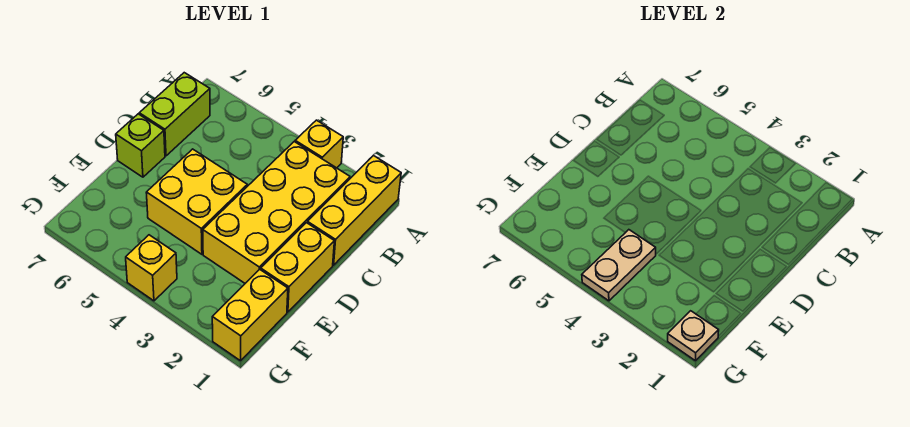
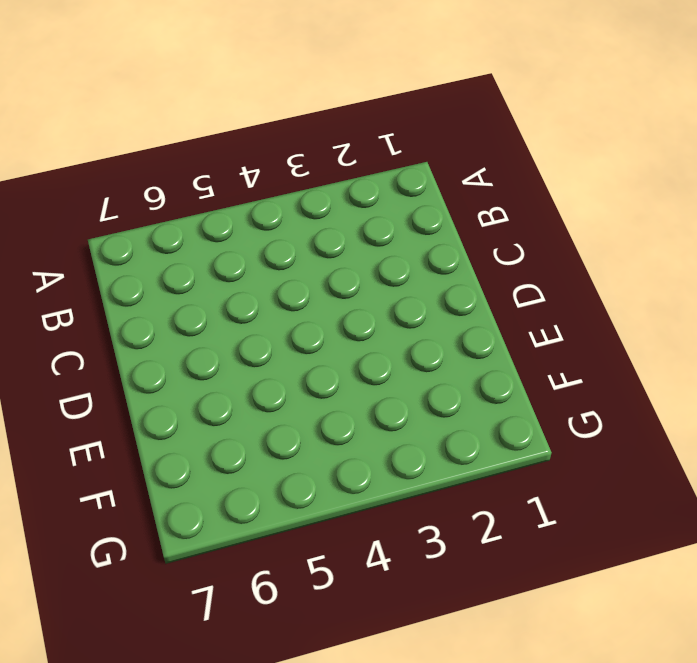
none -> yellow 1x3 brick [307,156,401,265]
none -> yellow 1x1 brick [295,120,343,168]

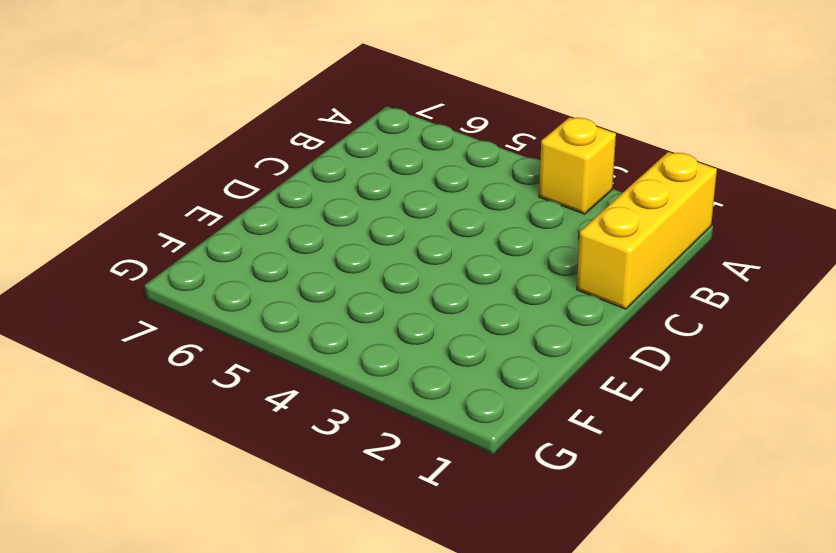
none -> yellow 2x4 brick [203,142,350,283]
none -> lime 1x2 brick [139,73,210,156]

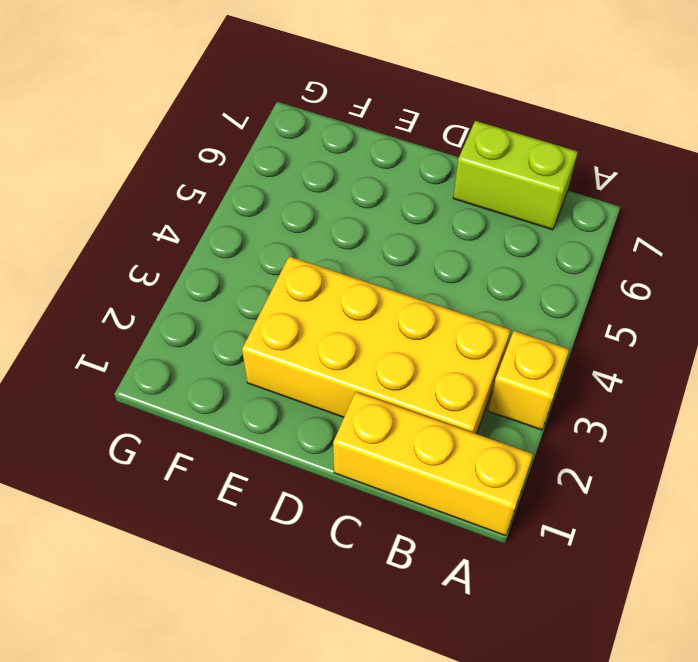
none -> yellow 1x2 brick [261,223,334,312]
none -> yellow 2x2 brick [146,149,247,254]

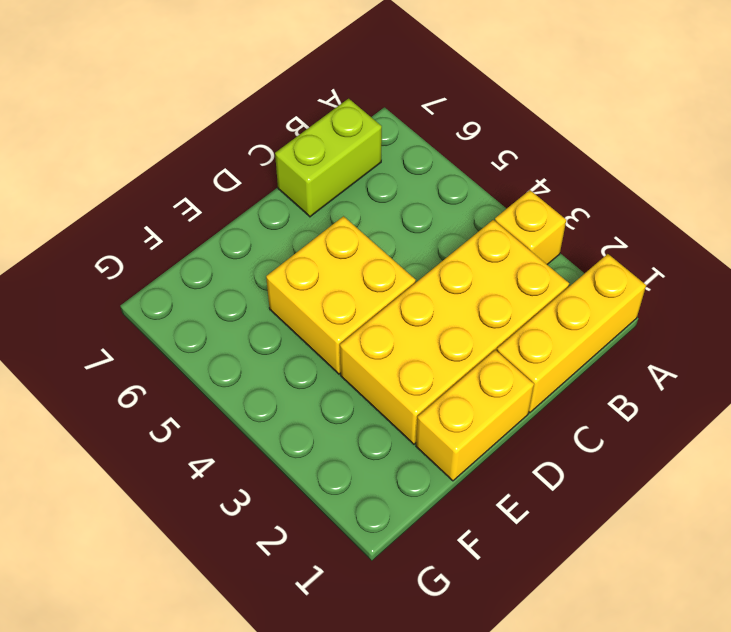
none -> lime 1x1 brick [116,114,165,177]
none -> yellow 1x2 brick [212,269,288,361]

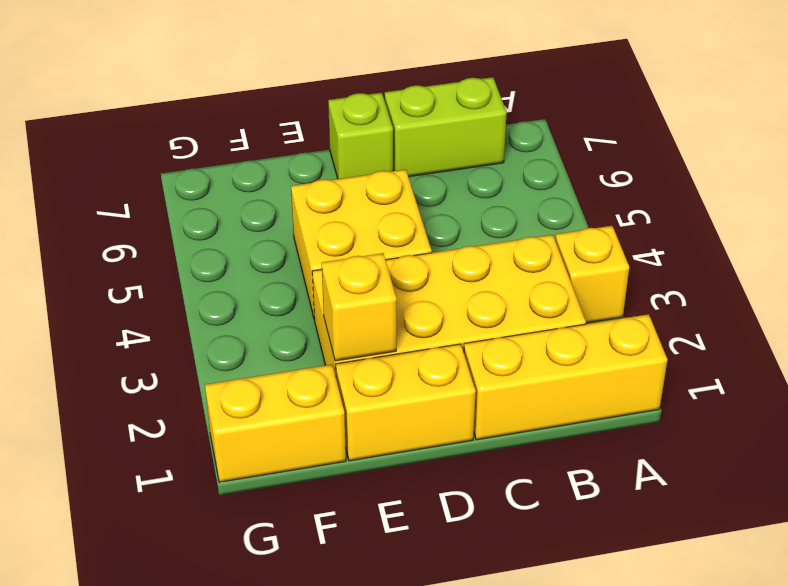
yellow 1x1 brick [322,253,397,361] -> yellow 1x1 brick moved to [126,235,177,301]
none -> tan 1x2 plate [582,230,656,301]
none -> tan 1x1 plate [668,311,719,361]

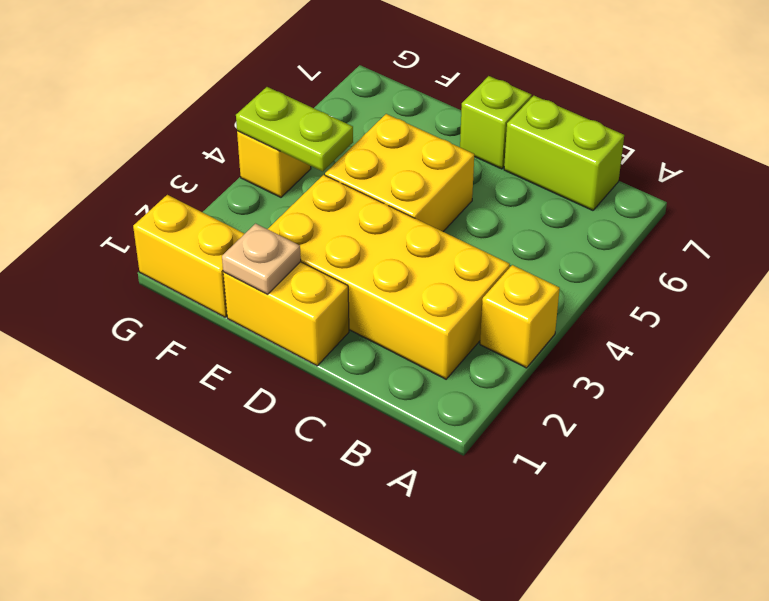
tan 1x1 plate [222,224,301,294] -> tan 1x1 plate moved to [668,311,719,361]
lime 1x2 plate [236,87,353,171] -> tan 1x2 plate [582,230,656,301]
none -> yellow 1x3 brick [307,156,401,265]

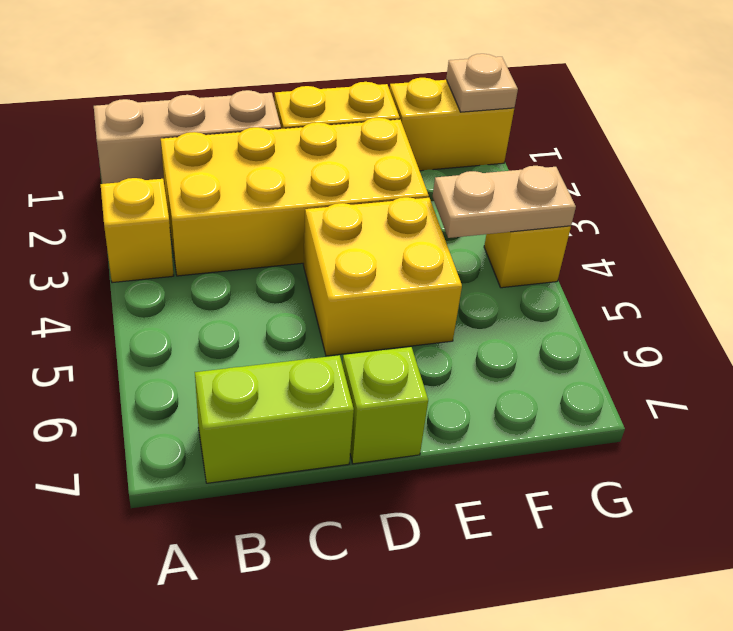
tan 1x3 brick [94,90,281,184] -> yellow 1x3 brick [307,156,401,265]

